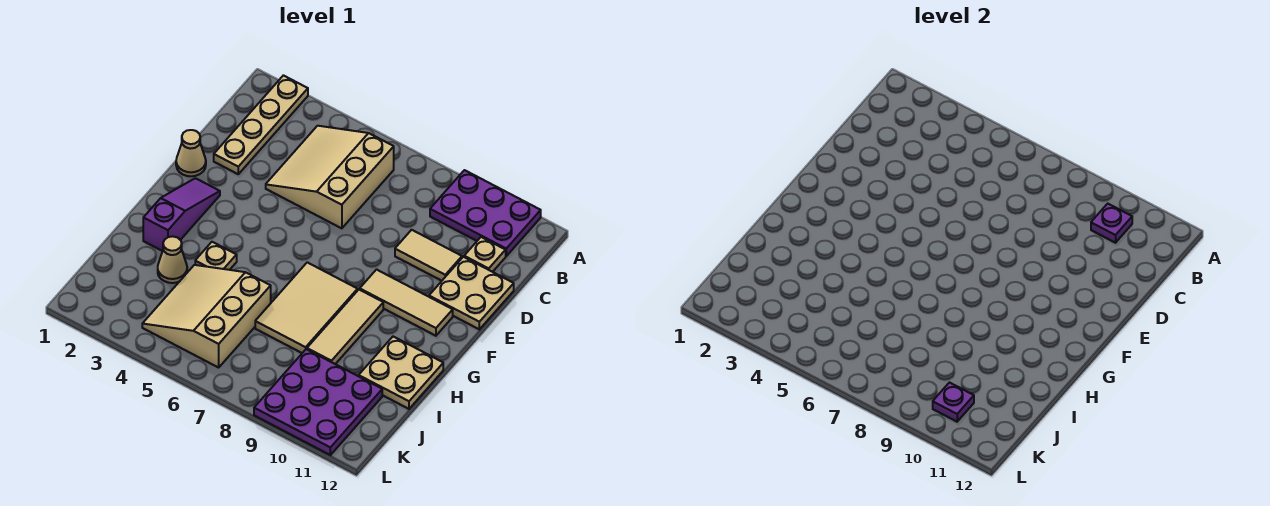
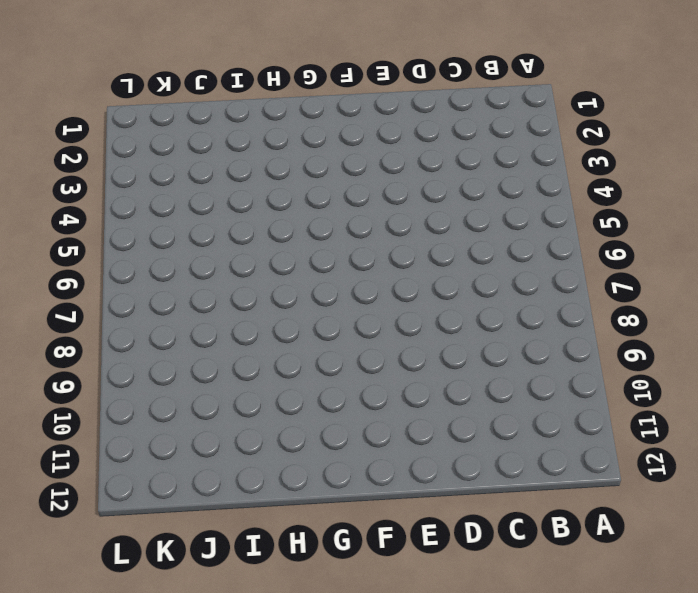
none -> tan 1x4 plate [214,75,308,174]
none -> purple 2x3 plate [430,170,541,256]
none -> tan 3x3 slope [266,126,394,228]

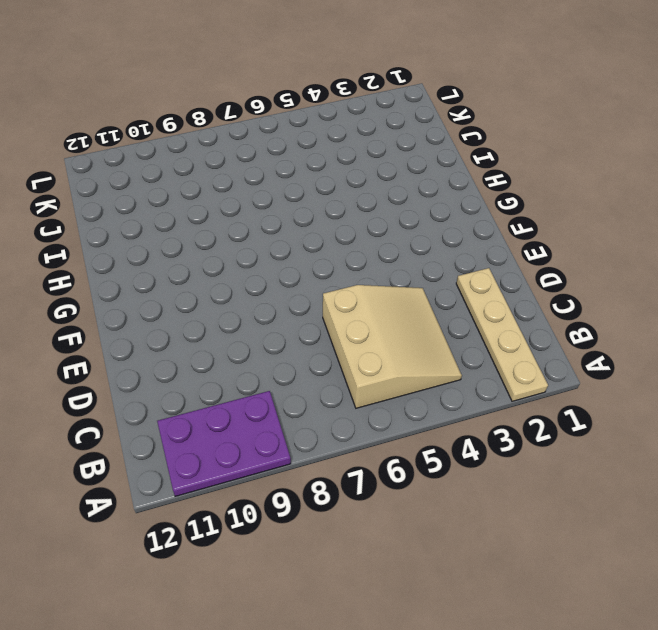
none -> tan 1x1 plate [464,237,506,272]
none -> tan 1x2 tile [395,230,462,281]
none -> tan 2x2 plate [429,257,514,329]

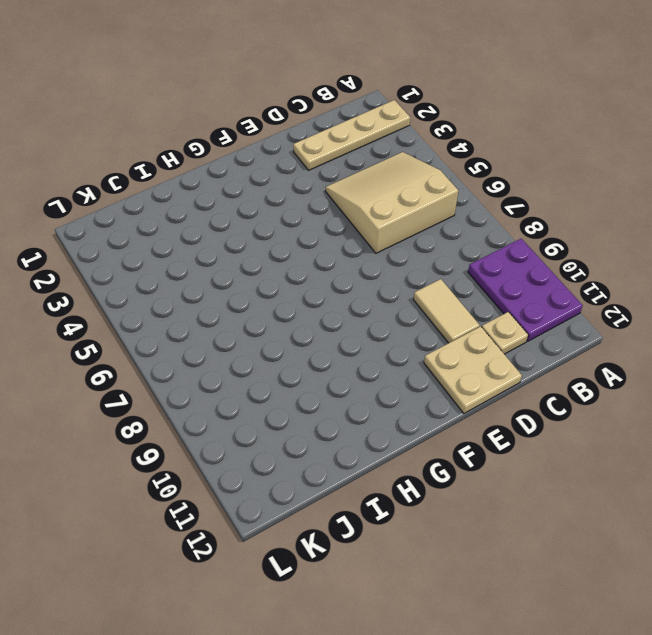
none -> tan 1x1 cone [176,130,206,176]
none -> purple 1x3 slope [143,178,220,251]
none -> tan 1x3 tile [360,270,453,336]

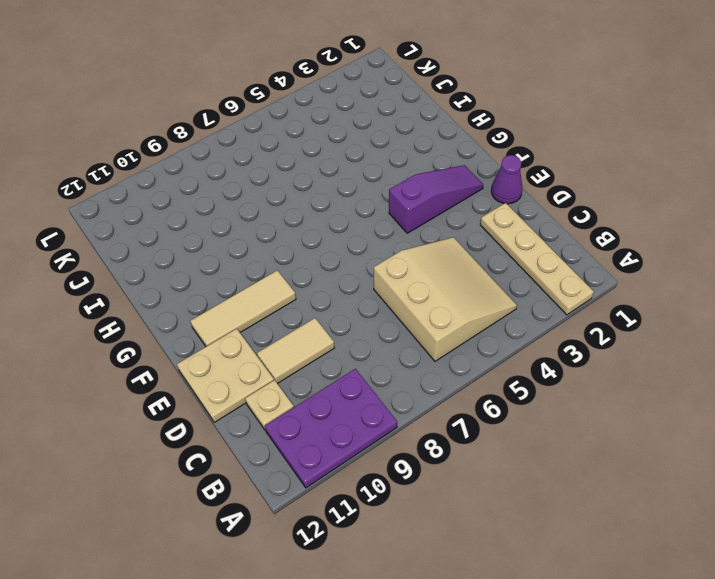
purple 1x1 cone [491,155,523,204] -> tan 1x1 cone [176,130,206,176]
purple 1x3 slope [389,165,483,233] -> purple 1x3 slope turned to [143,178,220,251]
none -> tan 2x3 tile [255,262,358,353]
none -> tan 1x3 tile [307,289,383,364]
none -> tan 1x1 plate [195,242,237,270]

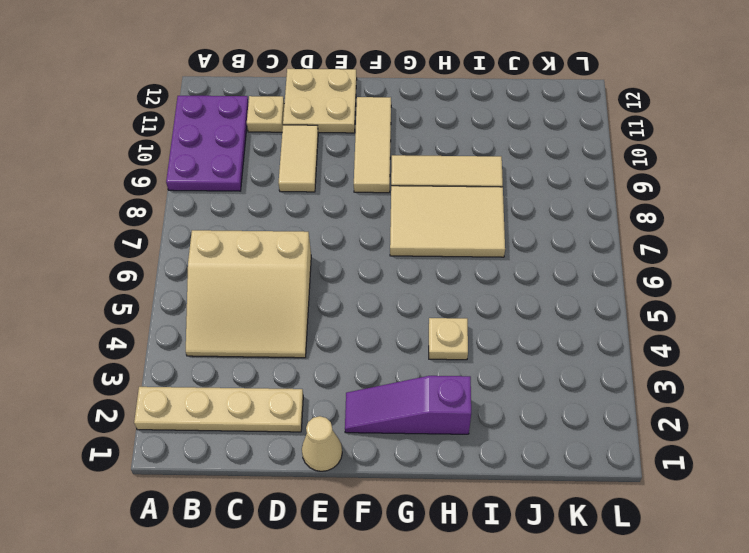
none -> tan 2x2 plate [359,337,443,409]
none -> tan 1x1 cone [158,236,187,283]
none -> tan 3x3 slope [142,265,271,368]

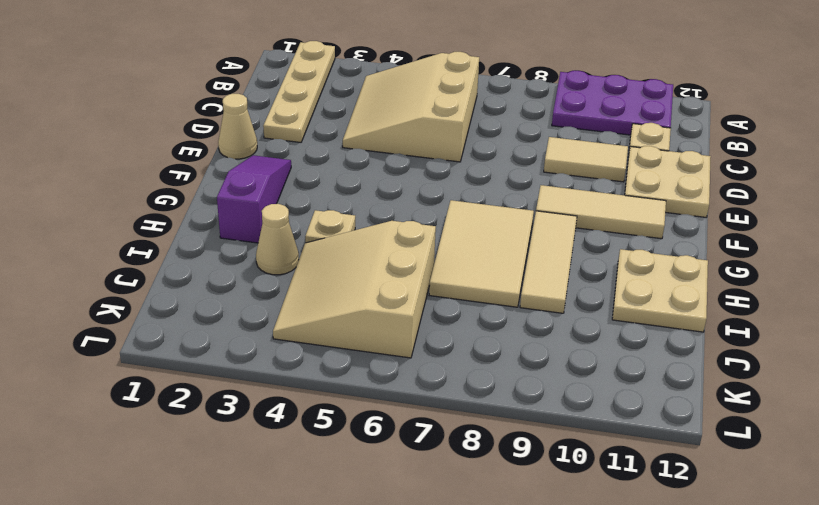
none -> purple 3x3 plate [254,349,382,455]
none -> purple 1x1 plate [1091,204,1132,243]
none -> purple 1x1 plate [933,383,974,422]

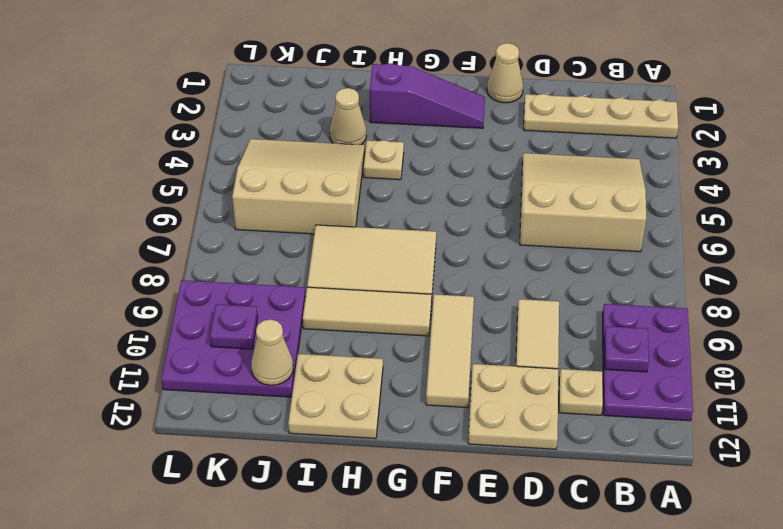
tan 1x1 cone [251,319,293,385] -> none

